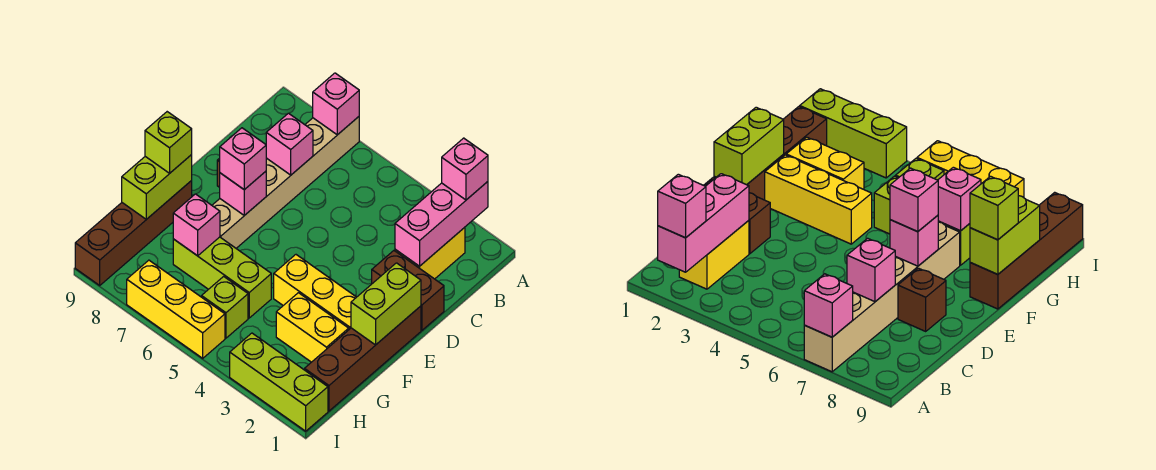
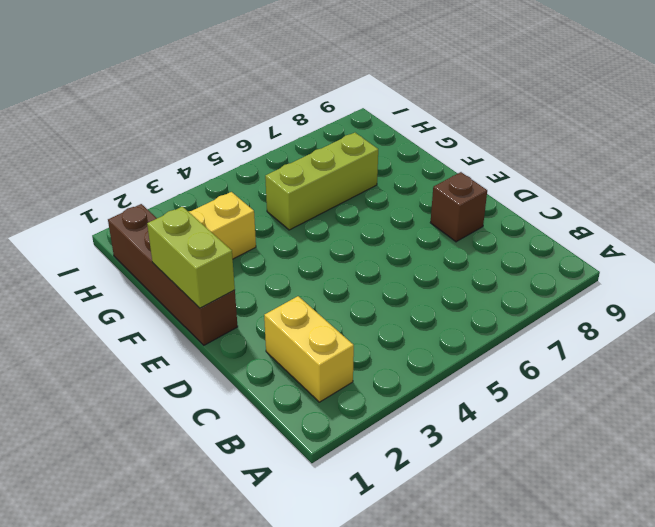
none -> tan 1x6 brick [212,117,359,248]
none -> brown 1x2 brick [372,251,444,330]
none -> yellow 1x3 brick [274,255,356,329]

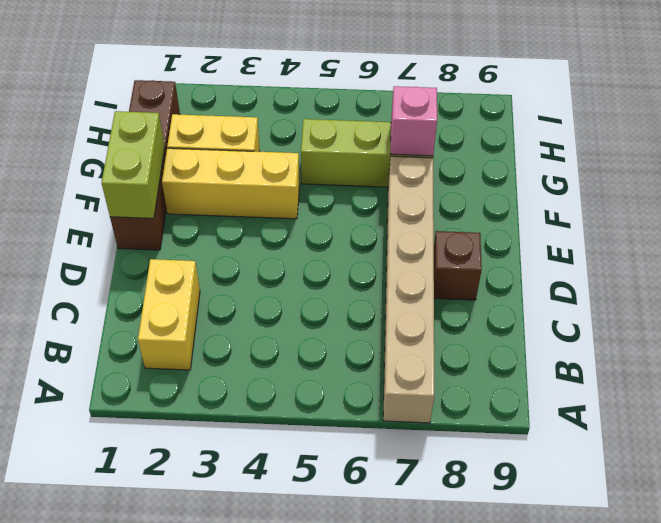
none -> brown 1x2 brick [372,251,444,330]
none -> brown 1x4 brick [75,181,192,285]
none -> lime 1x1 brick [202,276,248,338]

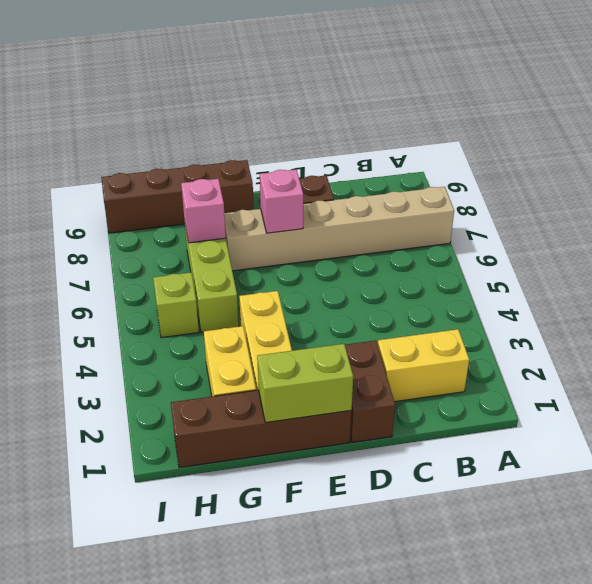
none -> lime 1x3 brick [230,333,328,431]
none -> yellow 1x3 brick [127,260,225,358]
none -> pink 1x3 brick [395,182,488,266]

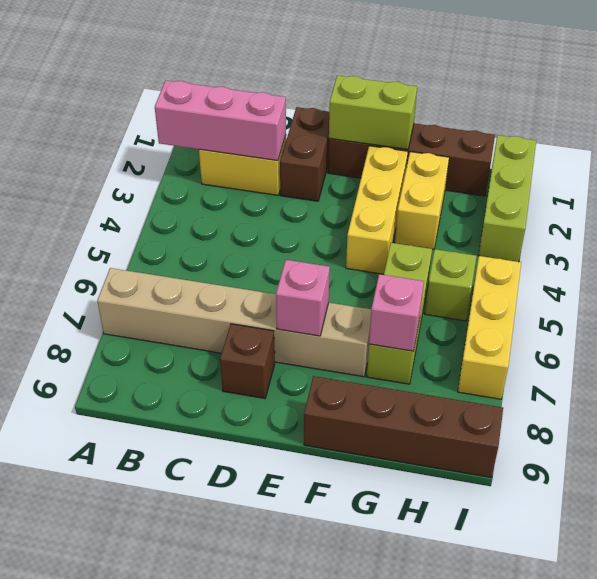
none -> pink 1x1 brick [313,73,359,135]
none -> pink 1x1 brick [266,113,313,175]
none -> lime 1x2 brick [122,155,192,219]

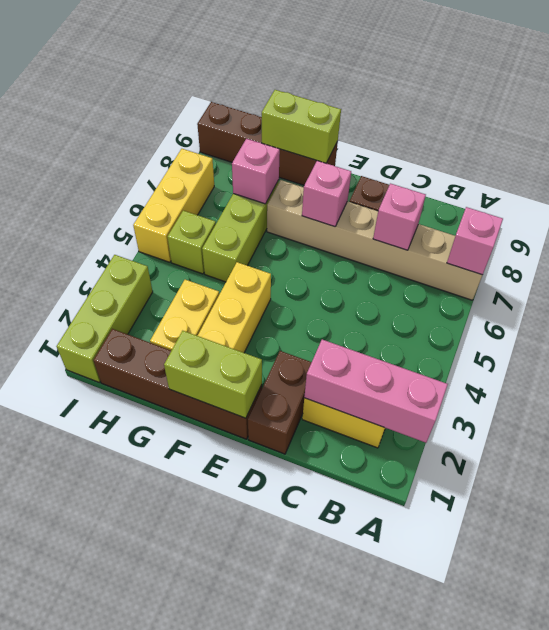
none -> pink 1x1 brick [442,138,488,200]
none -> pink 1x1 brick [220,128,266,190]
none -> lime 1x1 brick [145,112,192,174]

